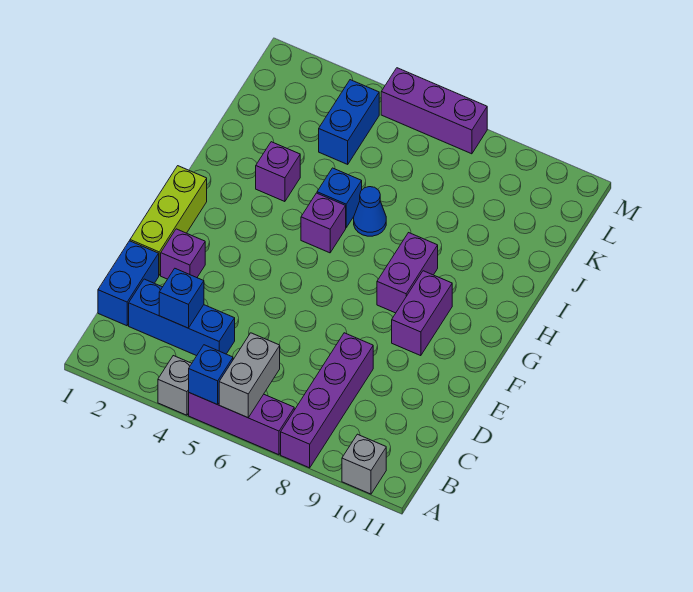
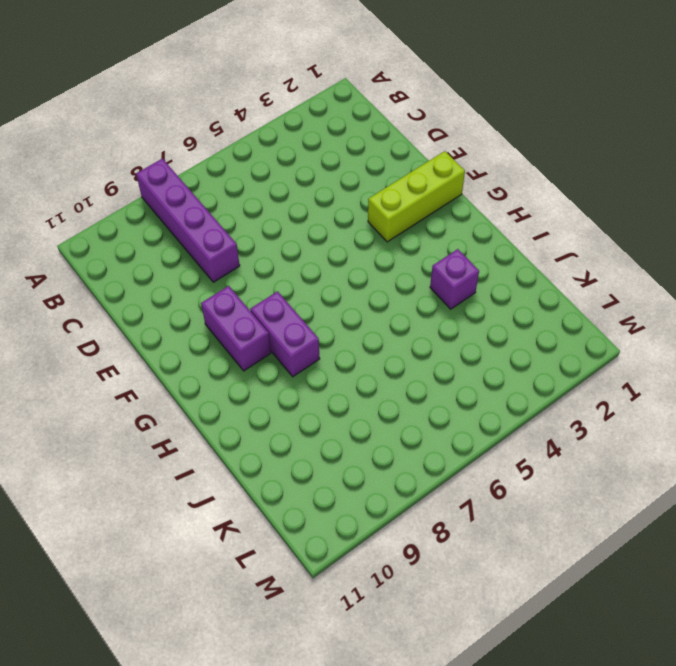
lime 1x3 brick [368,151,465,242] -> lime 1x3 brick turned to [130,166,207,275]
none -> grey 1x1 brick [158,356,192,415]
none -> purple 1x3 brick [189,393,294,455]
none -> grey 1x1 brick [342,434,386,494]

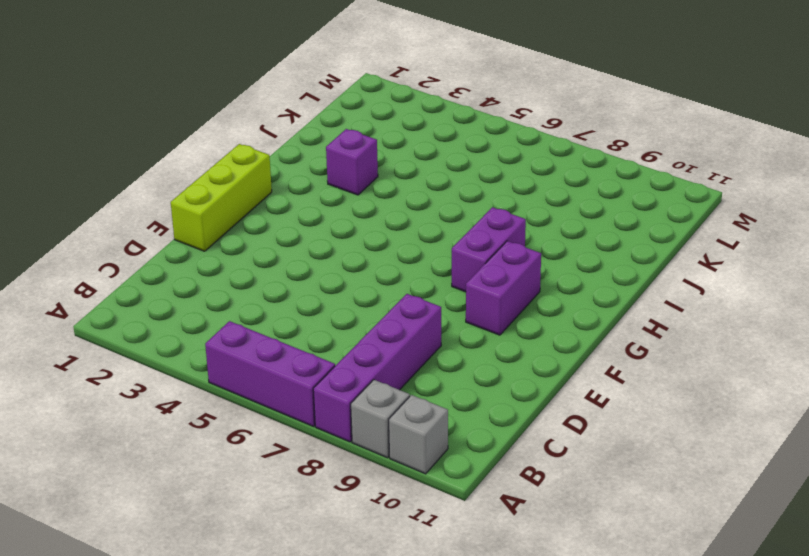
grey 1x1 brick [351,380,410,458] -> grey 1x1 brick moved to [158,356,192,415]
none -> blue 1x2 brick [98,241,159,326]
none -> blue 1x3 brick [129,279,235,356]
none -> purple 1x1 brick [161,229,205,279]

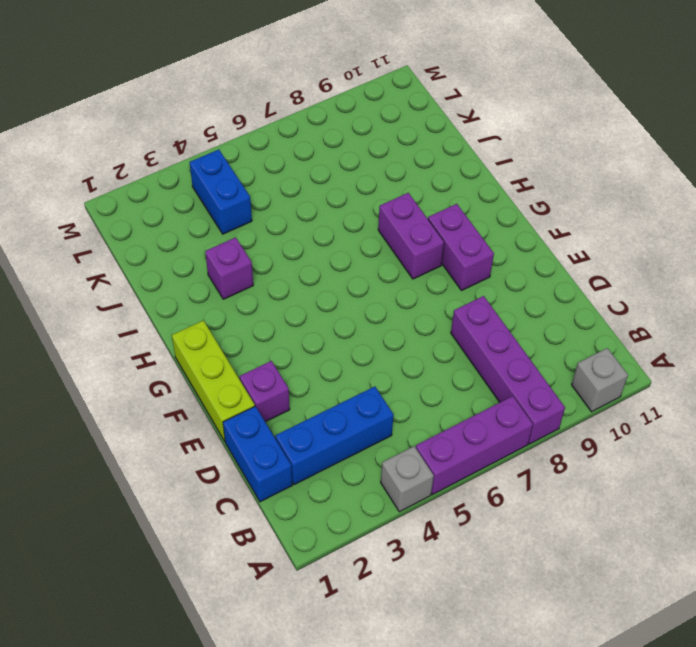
none -> purple 1x1 brick [301,193,346,253]
none -> blue 1x1 brick [317,168,362,228]
none -> blue 1x1 cone [354,187,386,236]

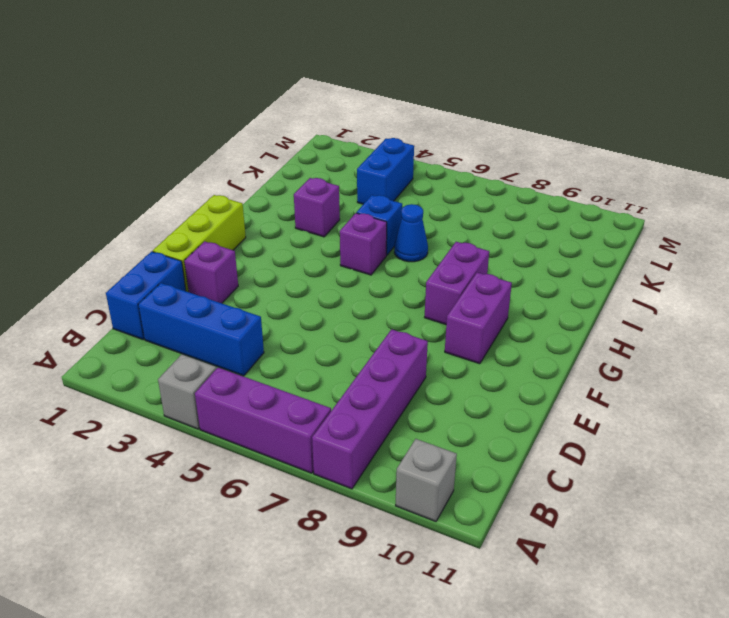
none -> purple 1x3 brick [381,68,487,154]
none -> blue 1x1 brick [189,345,233,405]
none -> grey 1x2 brick [219,333,280,418]

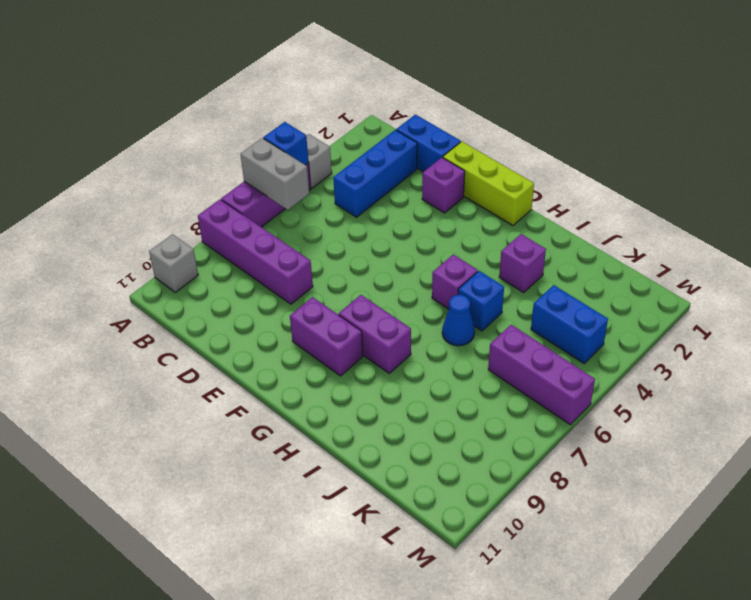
purple 1x3 brick [488,325,595,425] -> purple 1x3 brick turned to [381,68,487,154]
none -> blue 1x1 brick [159,269,204,328]

